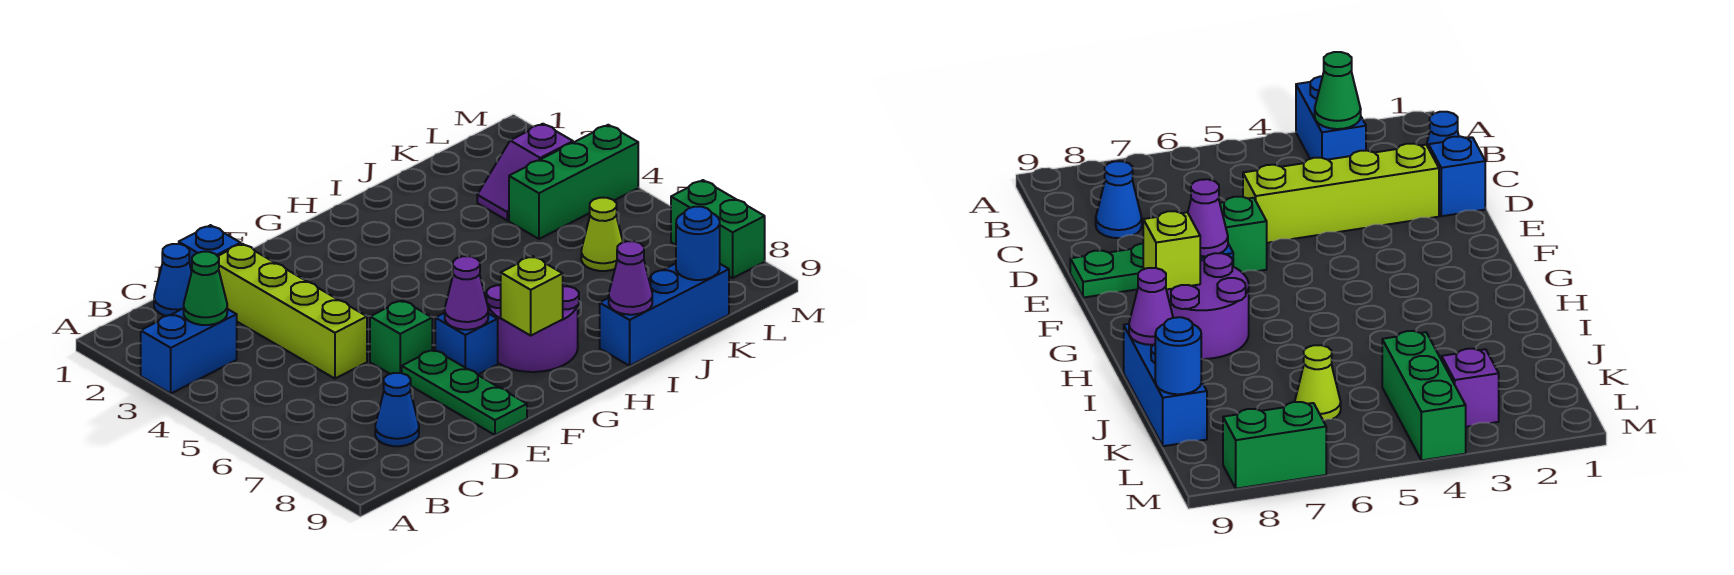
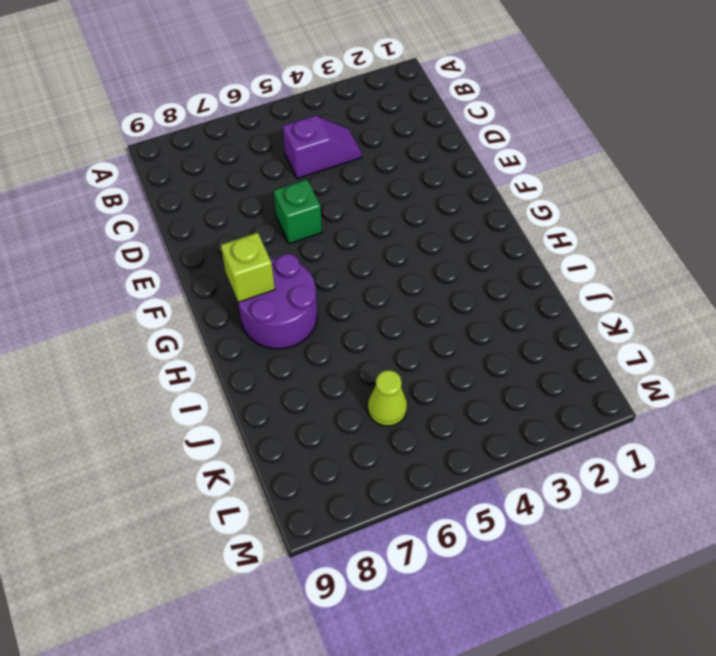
purple 1x2 slope [283,115,362,179] -> purple 1x2 slope turned to [477,124,573,221]
none -> blue 1x2 brick [141,308,237,393]
none -> blue 1x1 cone [154,244,192,316]
none -> blue 1x1 cone [375,373,419,446]

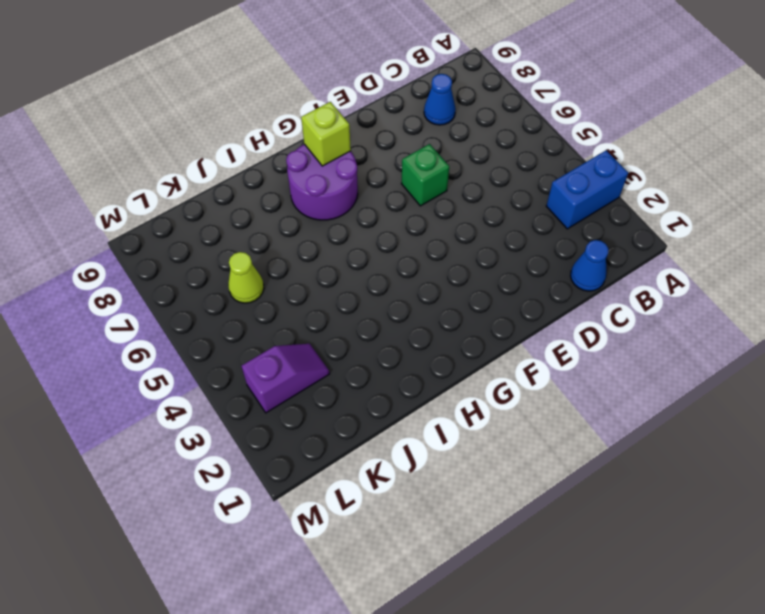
none -> blue 1x1 brick [179,225,241,271]
none -> lime 1x4 brick [218,244,367,379]
none -> green 1x3 plate [402,349,527,435]

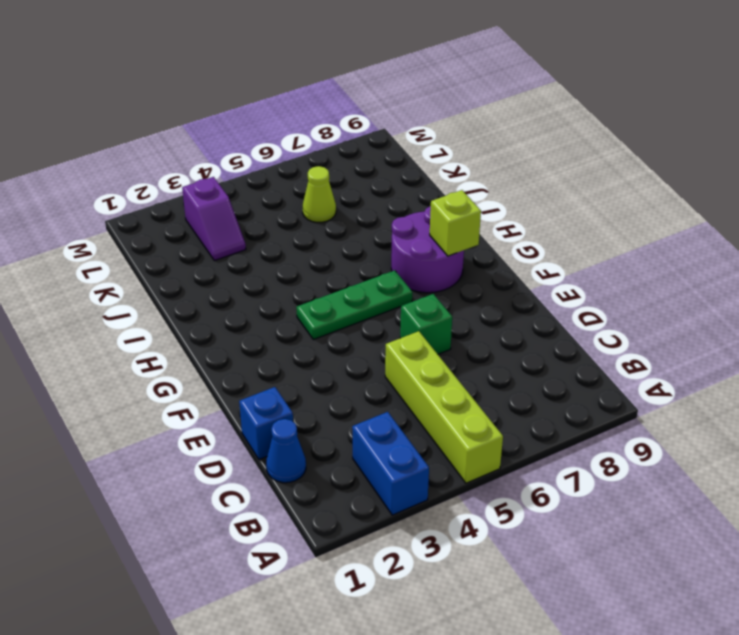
lime 1x4 brick [385,331,503,483] -> lime 1x4 brick turned to [218,244,367,379]
green 1x3 plate [296,270,412,340] -> green 1x3 plate moved to [402,349,527,435]
none -> blue 1x1 cone [375,373,419,446]
none -> blue 1x1 brick [435,313,498,374]
none -> blue 1x3 brick [600,264,729,366]

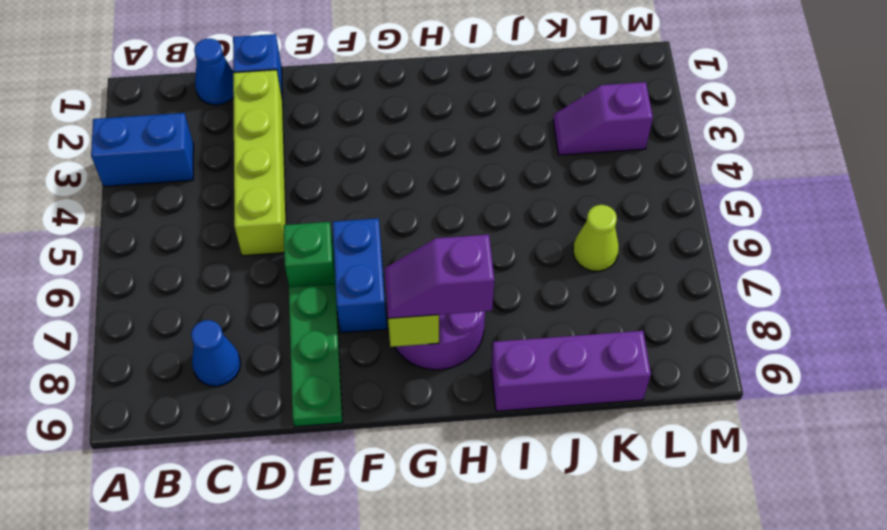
blue 1x2 brick [332,218,387,333] -> blue 1x1 brick [435,313,498,374]
purple 1x2 slope [385,235,494,318] -> none
purple 1x3 brick [491,331,651,411] -> blue 1x3 brick [600,264,729,366]
none -> green 1x3 brick [509,125,638,239]
none -> green 1x2 brick [671,180,765,278]
none -> green 1x1 cone [184,252,227,325]

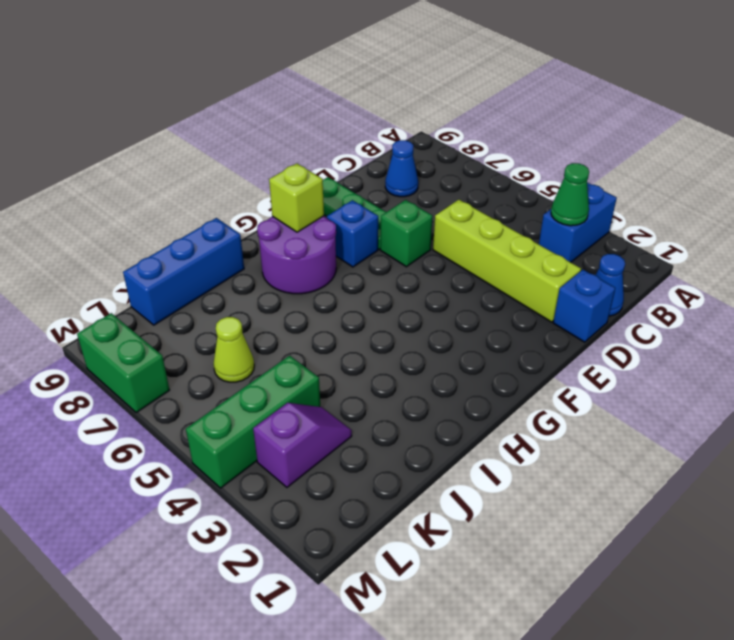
none -> purple 1x1 cone [445,256,488,330]
none -> purple 1x1 cone [609,241,652,315]
none -> blue 1x1 round brick [676,207,720,280]

